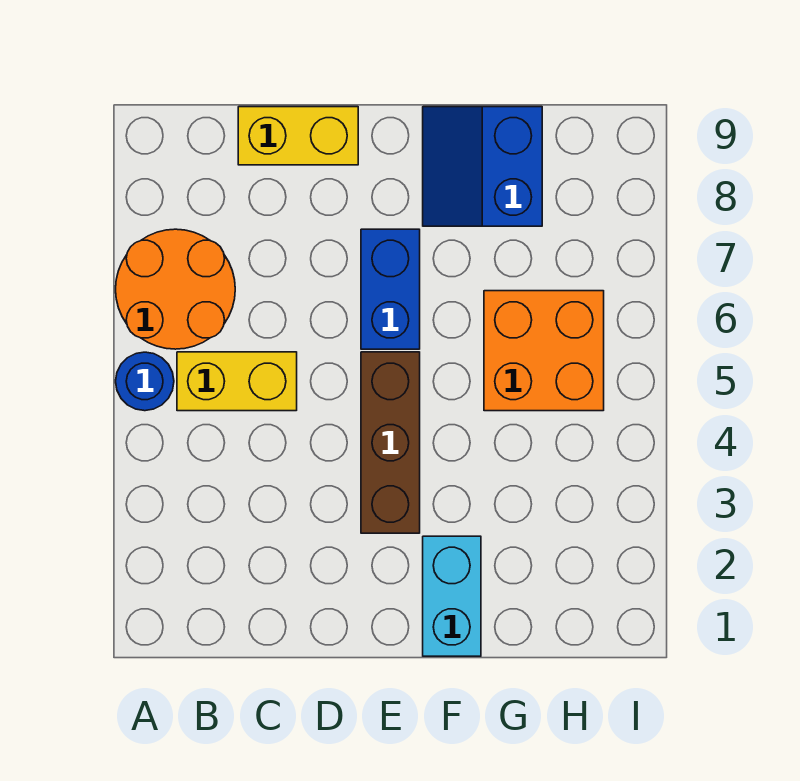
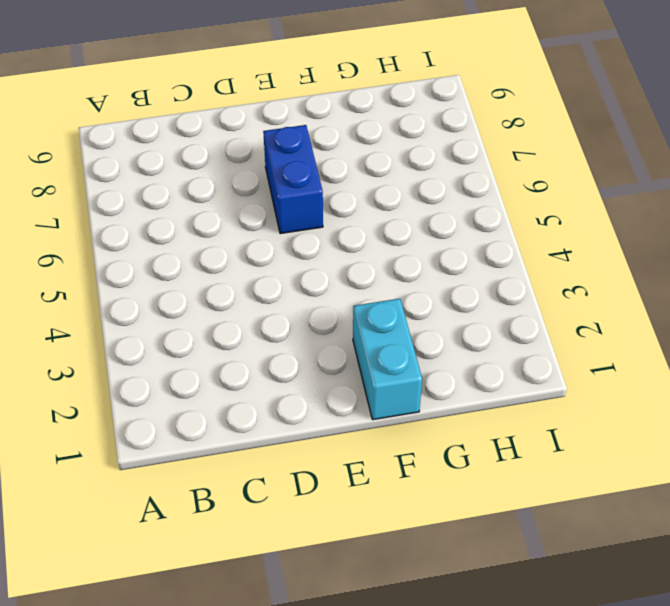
none -> blue 1x1 round brick [116,352,174,411]
none -> orange 2x2 round brick [116,229,235,349]

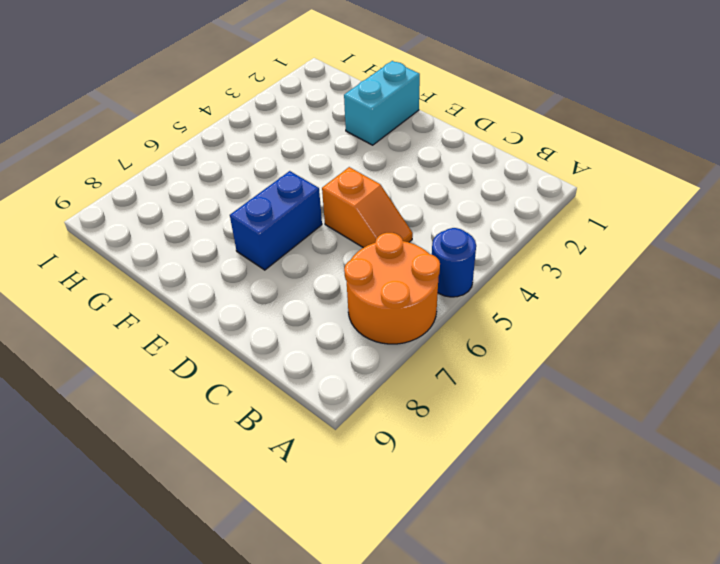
orange 1x2 slope [322,167,413,248] -> yellow 1x2 brick [177,352,297,411]
none -> yellow 1x2 brick [238,107,358,165]
none -> brown 1x3 brick [361,352,420,533]

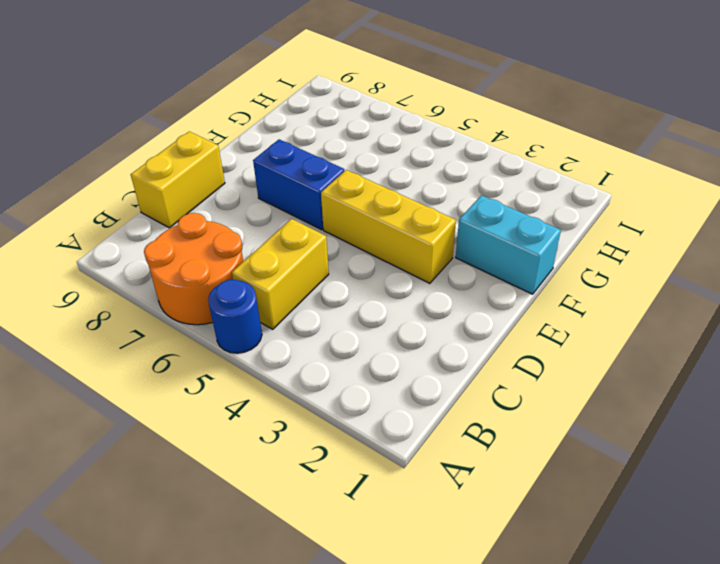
yellow 1x3 brick [321,170,456,283] -> brown 1x3 brick [361,352,420,533]
none -> blue 2x2 slope [423,107,542,226]
none -> orange 2x2 brick [484,291,604,411]

